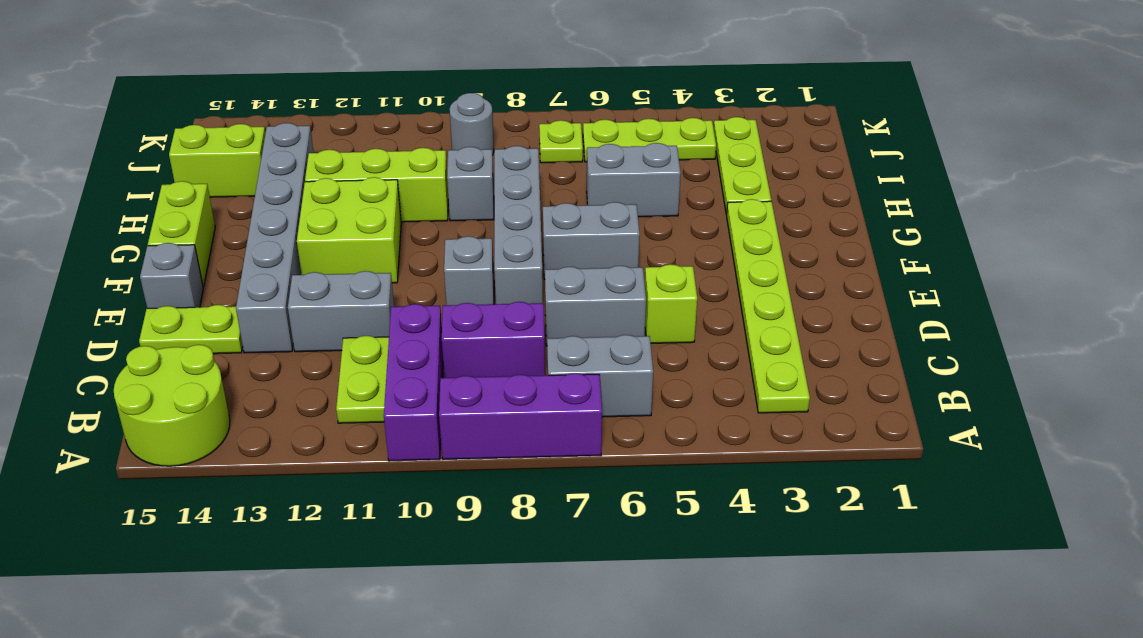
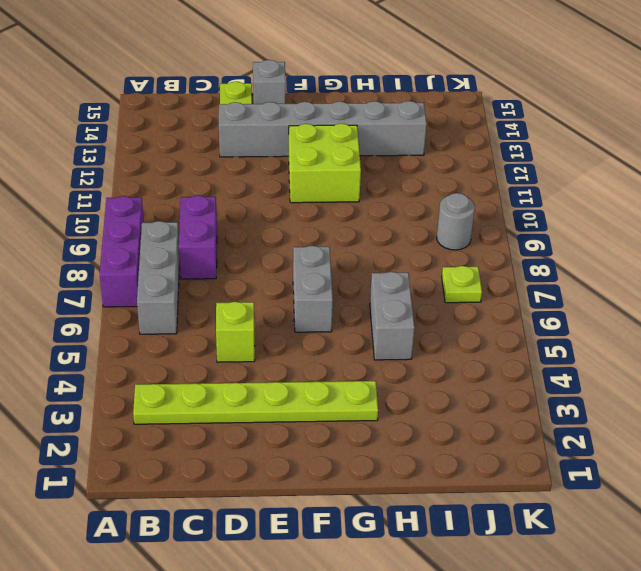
grey 1x3 brick [137,221,180,334] -> grey 1x2 brick [547,335,653,417]
none -> purple 1x3 brick [384,304,443,461]
none -> lime 2x2 round brick [114,345,230,466]
none -> lime 1x2 plate [336,336,389,423]

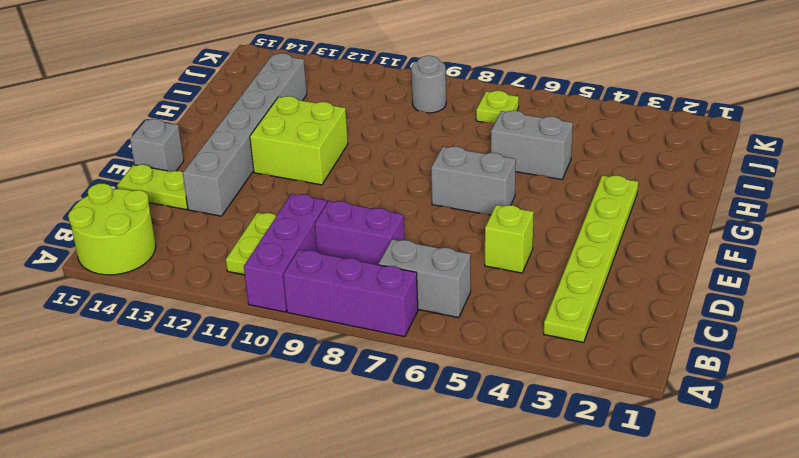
none -> grey 1x2 brick [545,266,646,346]
none -> grey 1x2 brick [288,271,394,352]
none -> grey 1x4 brick [494,146,543,304]

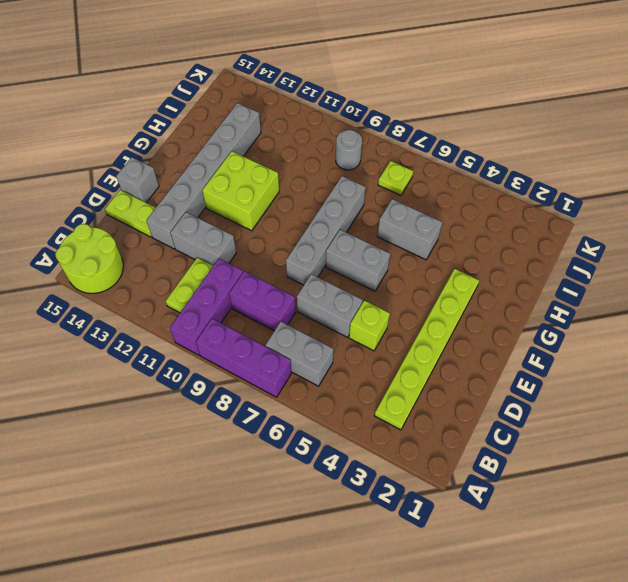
none -> grey 1x1 brick [444,236,494,305]
none -> lime 1x2 brick [148,181,215,287]
none -> lime 1x3 plate [714,117,771,215]

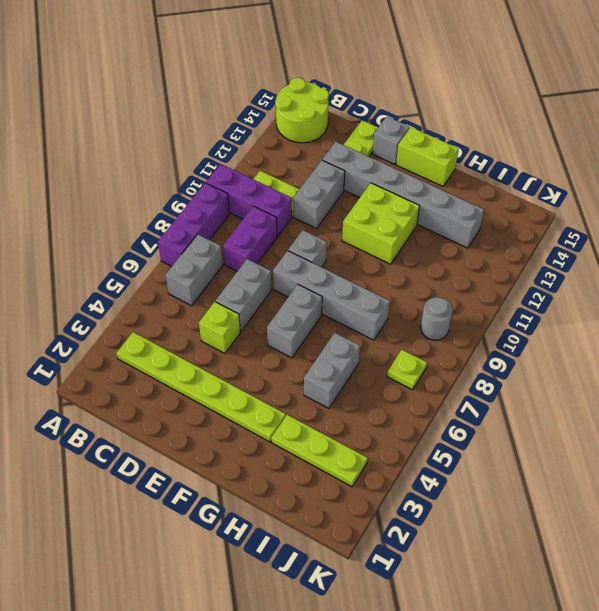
none -> grey 1x1 brick [447,147,494,221]
none -> lime 1x3 brick [305,148,448,222]
none -> lime 1x2 brick [169,124,265,197]

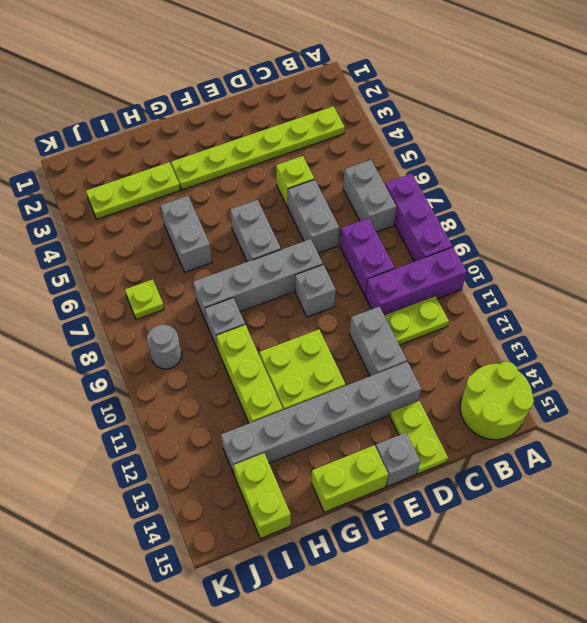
none -> lime 1x3 plate [583,118,716,162]

